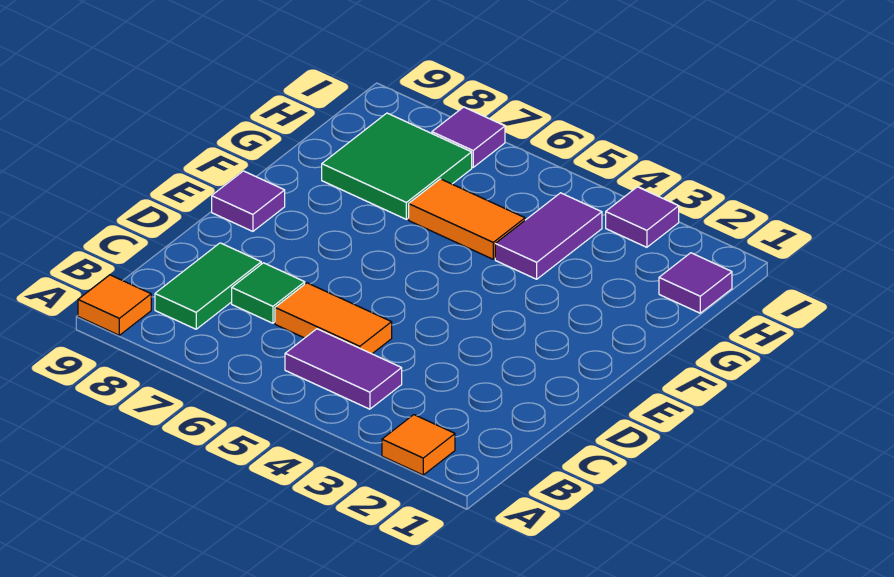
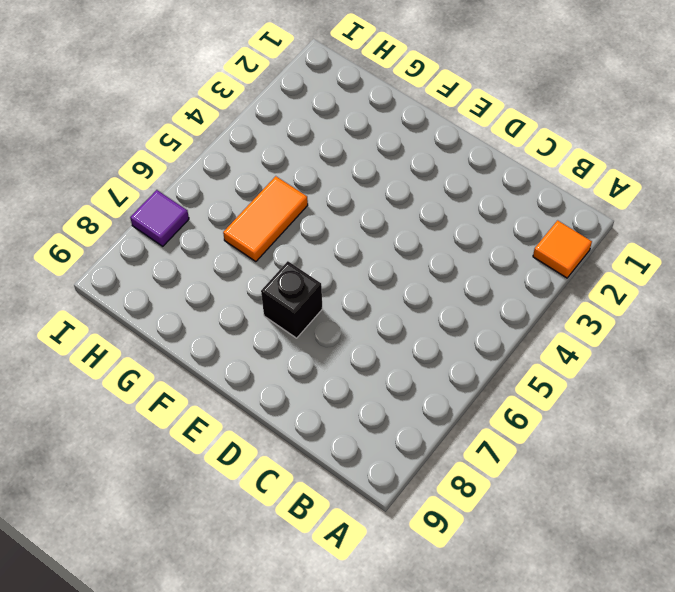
black 1x1 brick [261,261,323,338] -> none
none -> orange 1x1 tile [78,275,151,335]
none -> purple 1x2 tile [285,329,402,409]
none -> green 1x2 tile [155,243,261,329]

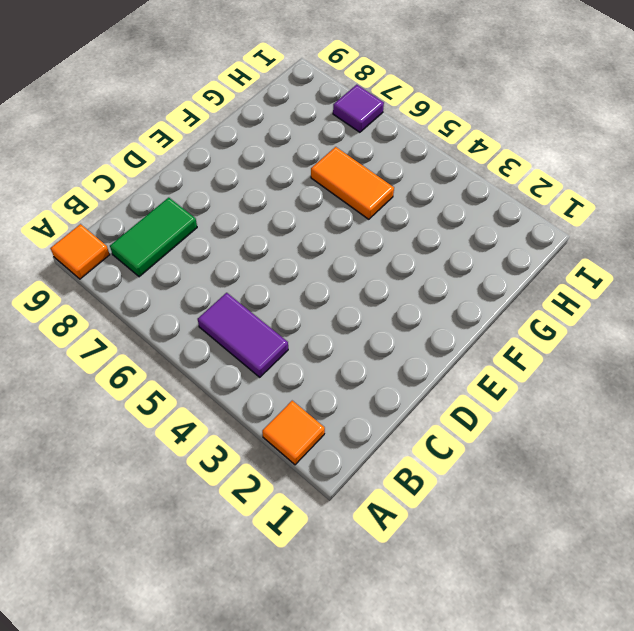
none -> orange 1x2 tile [275,283,392,354]
none -> green 1x1 tile [232,263,305,323]
none -> purple 1x1 tile [212,171,285,231]

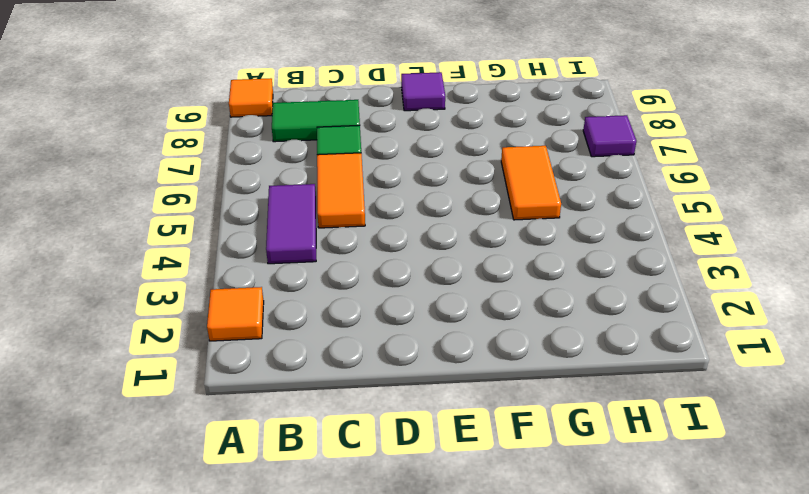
none -> purple 1x2 tile [495,193,602,279]
none -> green 2x2 tile [322,113,472,219]
none -> purple 1x1 tile [659,253,732,313]

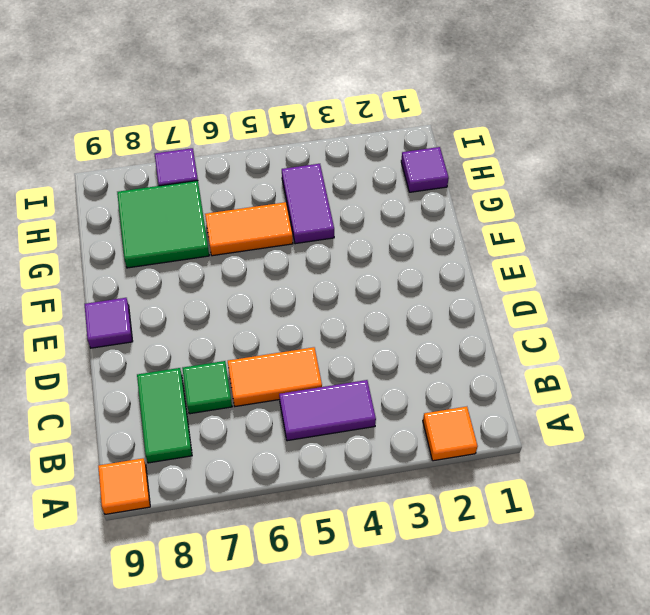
none -> purple 1x1 tile [606,187,679,247]

